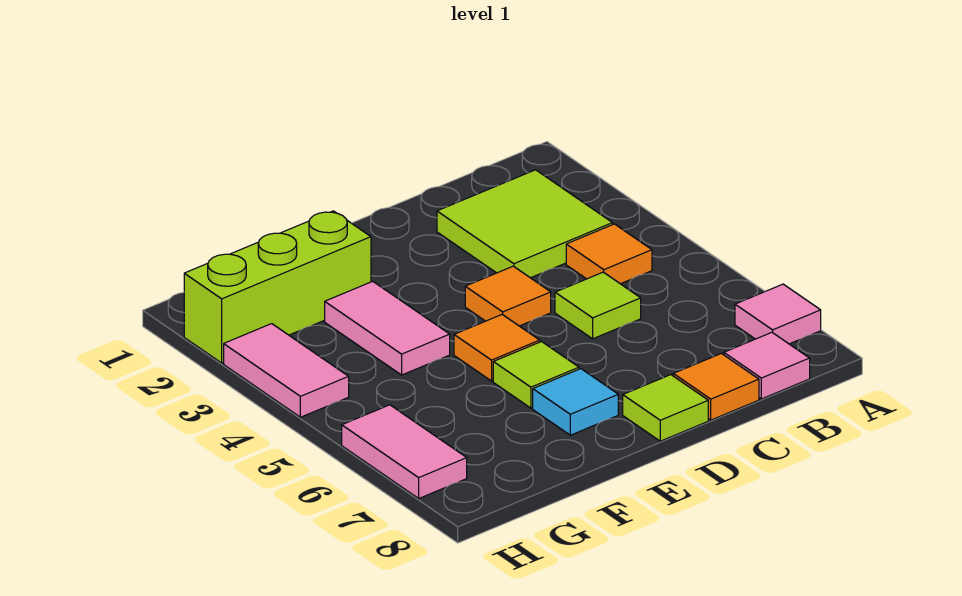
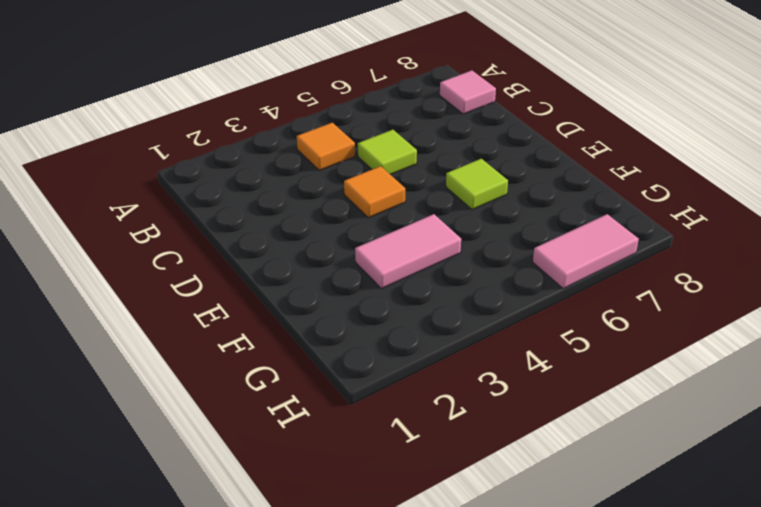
none -> pink 1x1 tile [735,284,821,344]
none -> lime 2x2 tile [437,170,613,278]
none -> orange 1x1 tile [673,354,759,420]

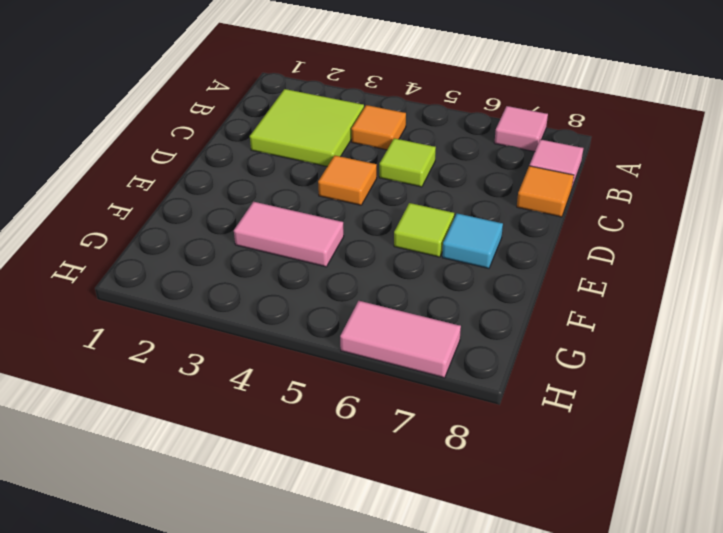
none -> lime 1x1 tile [623,375,708,441]
none -> orange 1x1 tile [454,314,540,381]
none -> lime 1x3 brick [184,211,371,363]

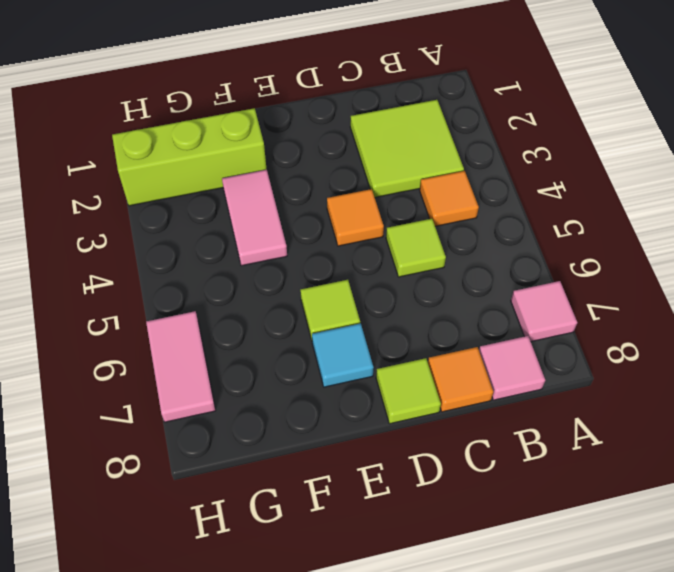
none -> orange 1x1 tile [454,314,540,381]
none -> pink 1x2 tile [224,324,349,417]

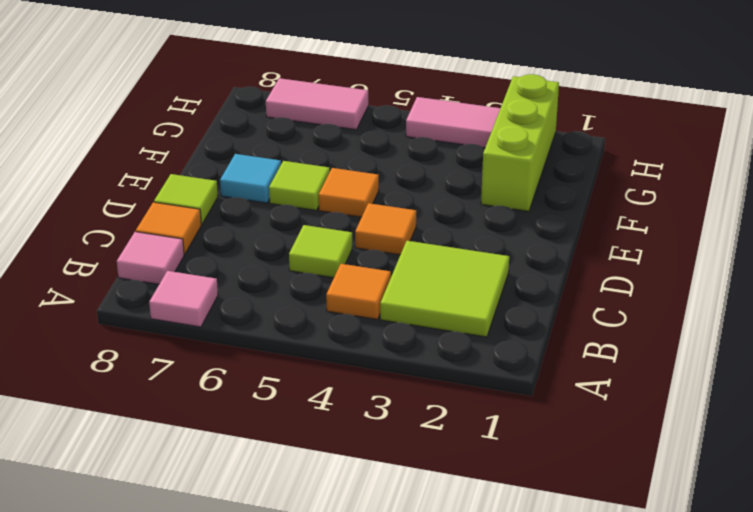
none -> pink 1x2 tile [325,281,450,375]

